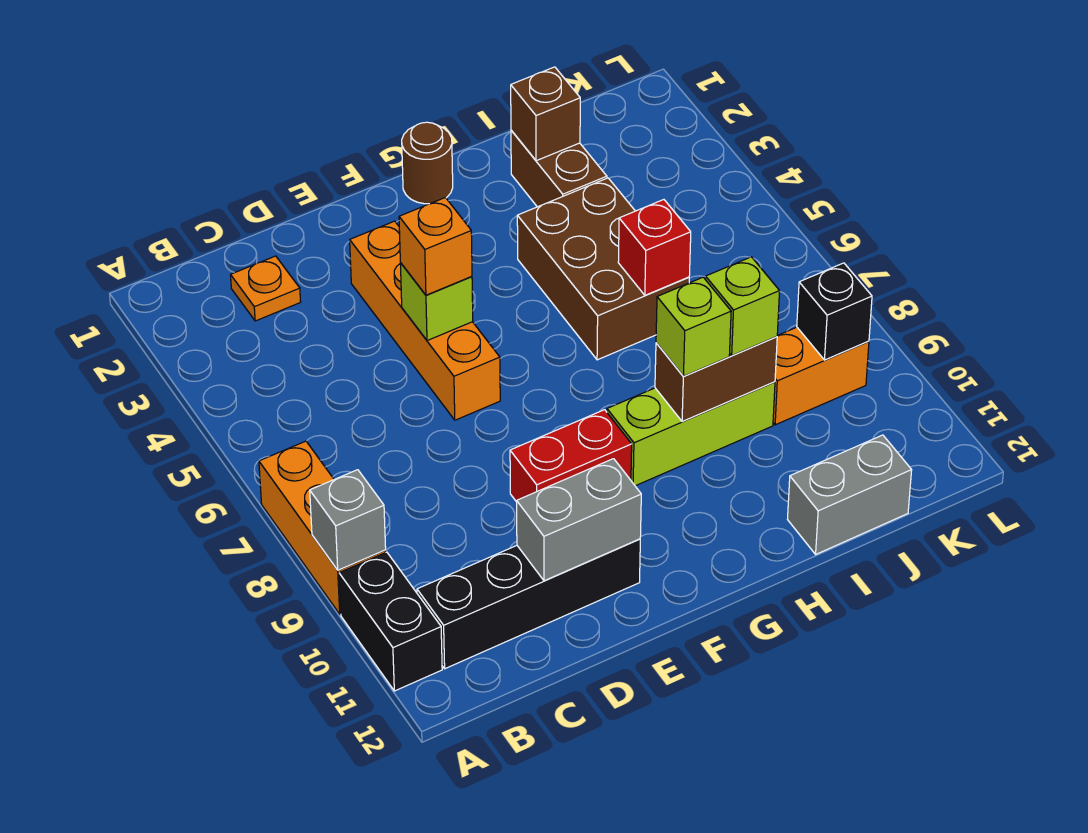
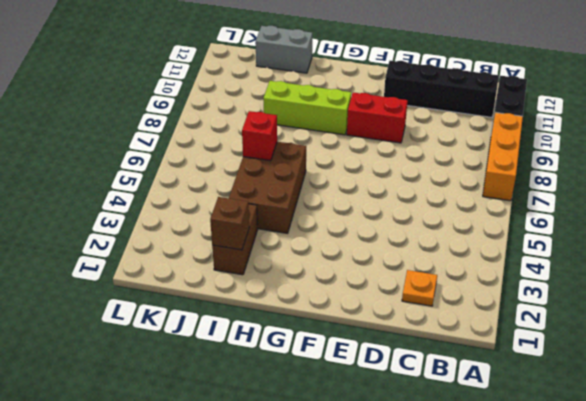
none -> orange 1x4 brick [350,221,500,420]
none -> brown 1x1 round brick [402,122,453,204]
none -> orange 1x2 brick [773,327,869,425]

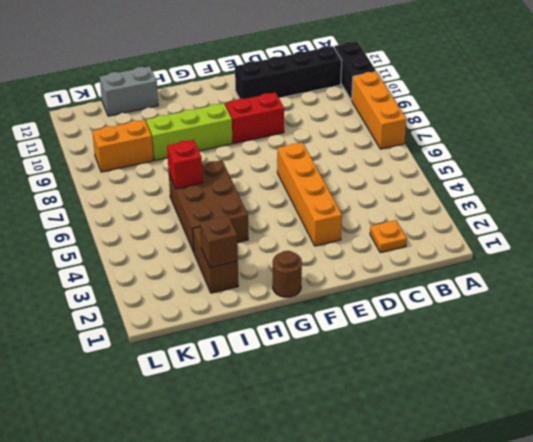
none -> grey 1x1 brick [310,470,386,570]
none -> grey 1x2 brick [517,459,641,581]
none -> lime 1x1 brick [400,263,473,341]

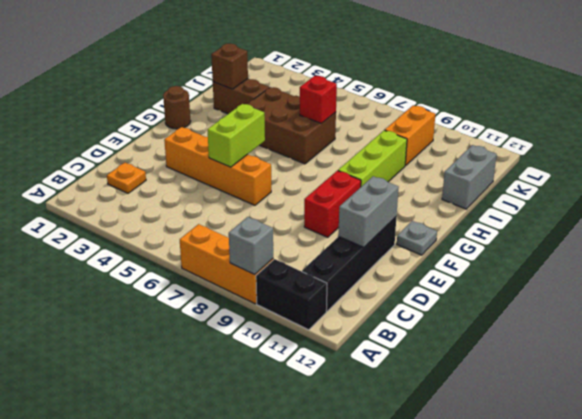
lime 1x2 brick [207,104,265,167] -> lime 1x1 brick [400,263,473,341]
grey 1x1 plate [397,221,437,255] -> none
none -> brown 1x2 brick [655,337,777,422]
none -> black 1x1 brick [797,263,872,360]
none -> orange 1x1 brick [399,198,472,295]

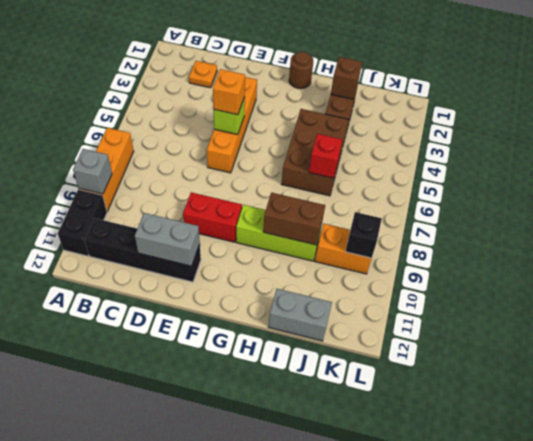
none -> lime 1x1 brick [656,277,731,376]
none -> lime 1x1 brick [706,257,780,355]

